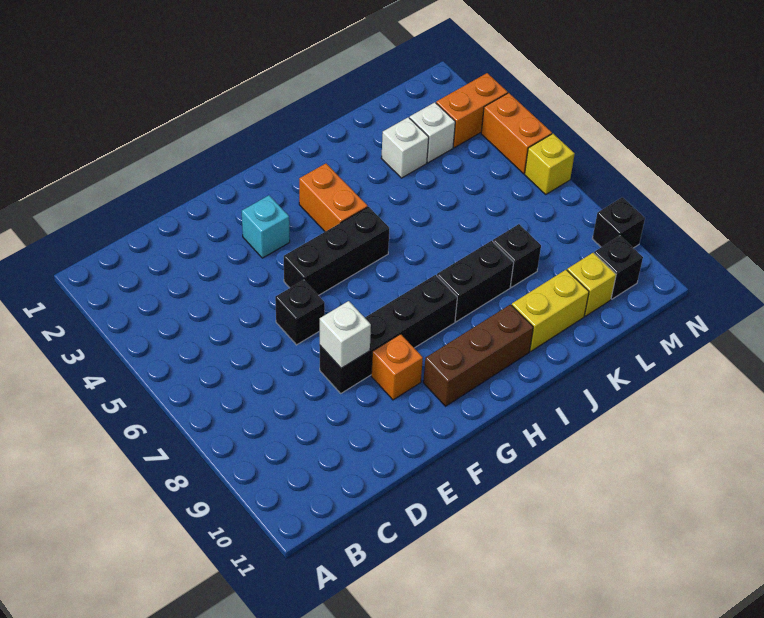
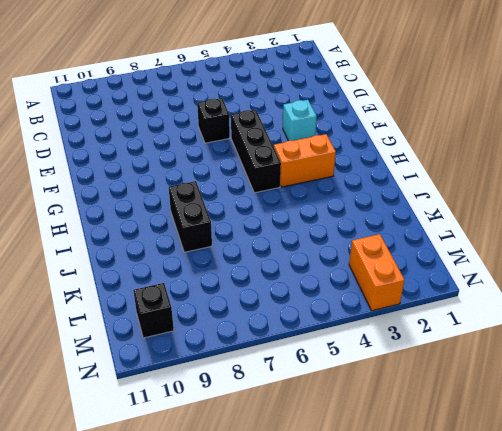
none -> black 1x4 brick [320,275,457,393]
none -> orange 1x1 brick [371,334,423,400]
none -> brown 1x3 brick [423,304,533,406]

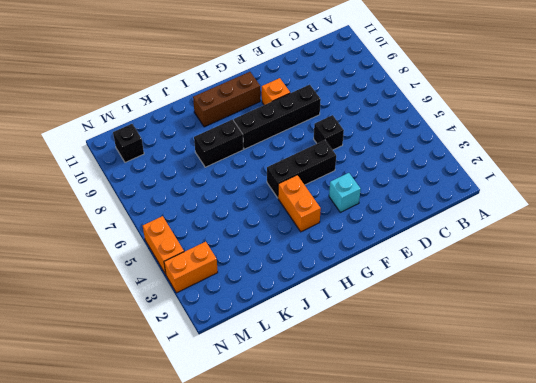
none -> yellow 1x2 brick [512,270,589,351]
none -> white 1x1 brick [381,117,429,178]
none -> black 1x1 brick [493,224,541,287]

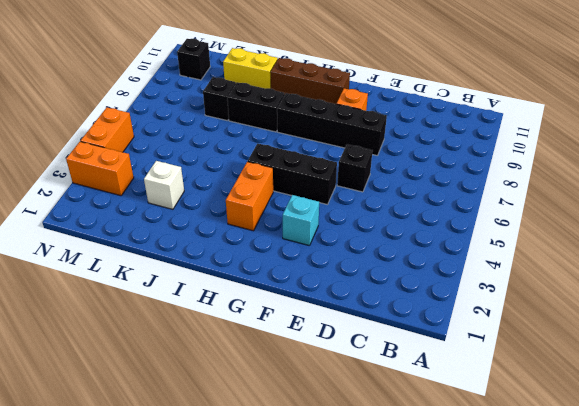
none -> white 1x1 brick [410,102,455,163]
none -> yellow 1x1 brick [567,253,616,316]
none -> yellow 1x1 brick [525,134,575,194]

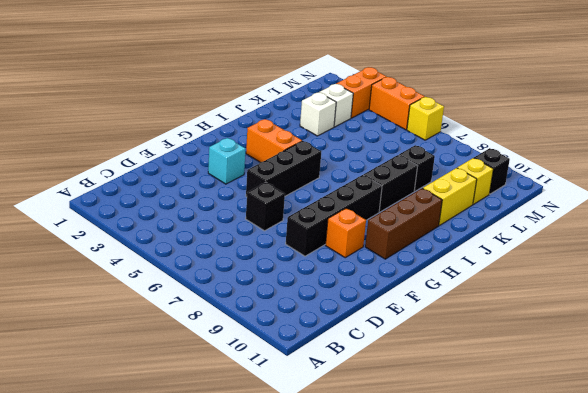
none -> black 1x1 brick [592,197,645,248]
none -> white 1x1 brick [320,301,371,368]

